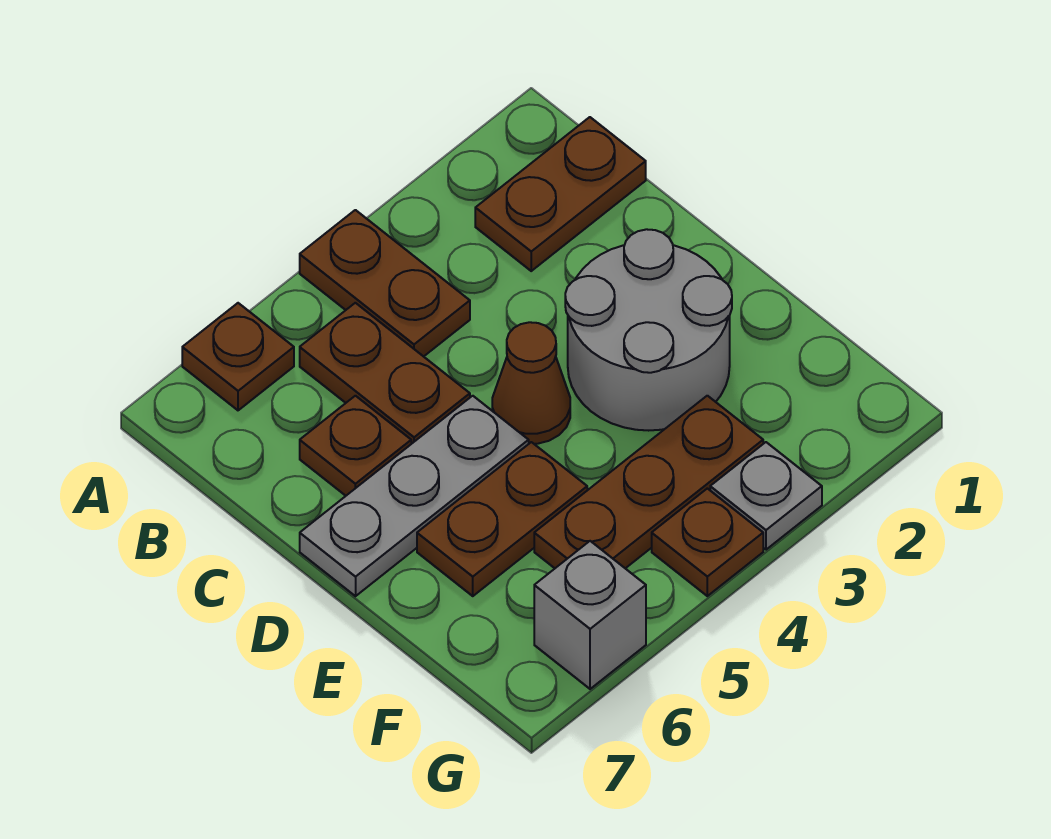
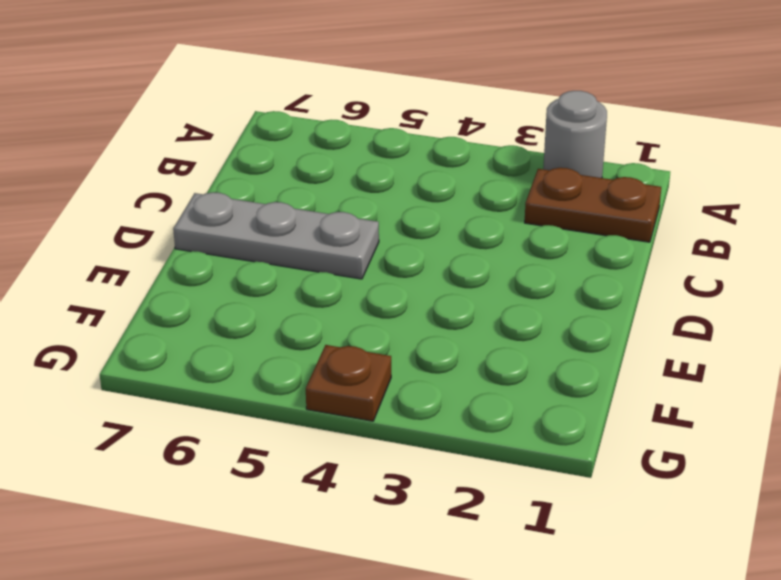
grey 1x1 round brick [543,91,607,178] -> none
none -> brown 1x2 plate [300,210,470,357]
none -> brown 1x1 plate [182,303,294,410]
none -> brown 1x2 plate [300,303,470,444]

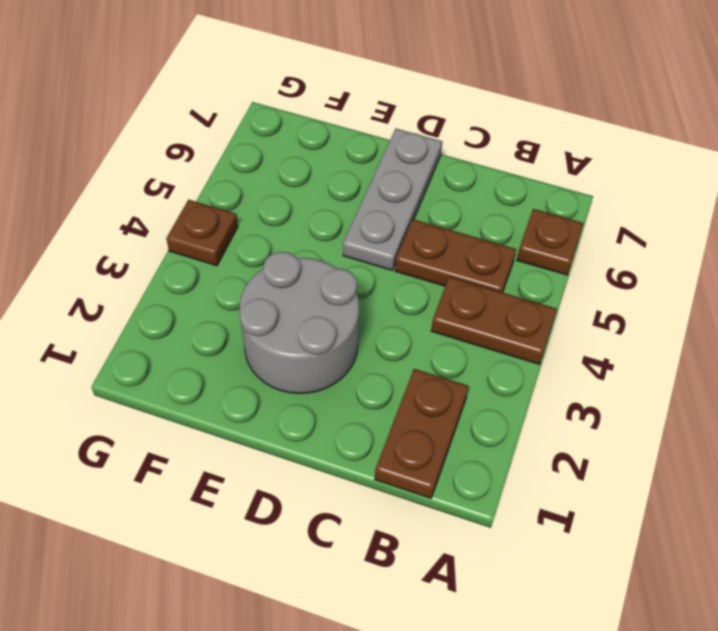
none -> brown 1x1 plate [300,396,411,496]
none -> brown 1x1 cone [492,322,570,444]
none -> brown 1x2 plate [417,442,587,596]

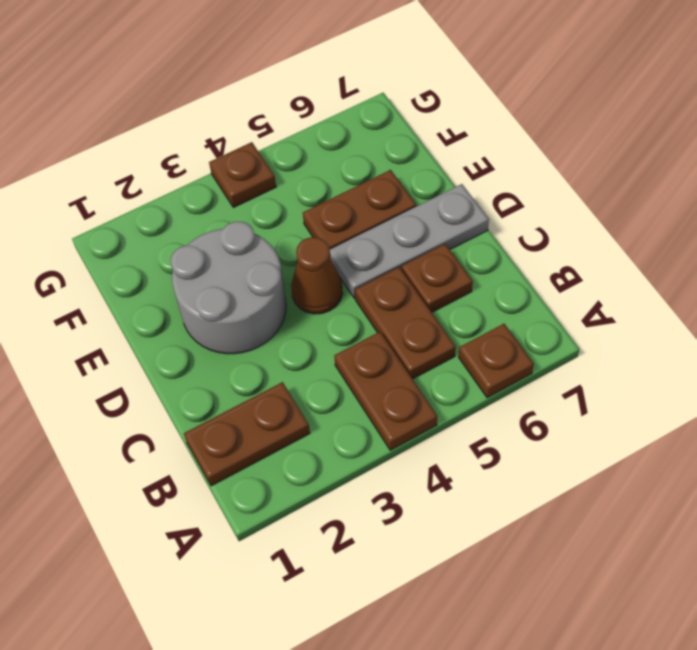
none -> brown 1x3 plate [534,396,763,568]
none -> grey 1x1 plate [710,442,822,550]
none -> grey 1x1 brick [534,541,646,689]

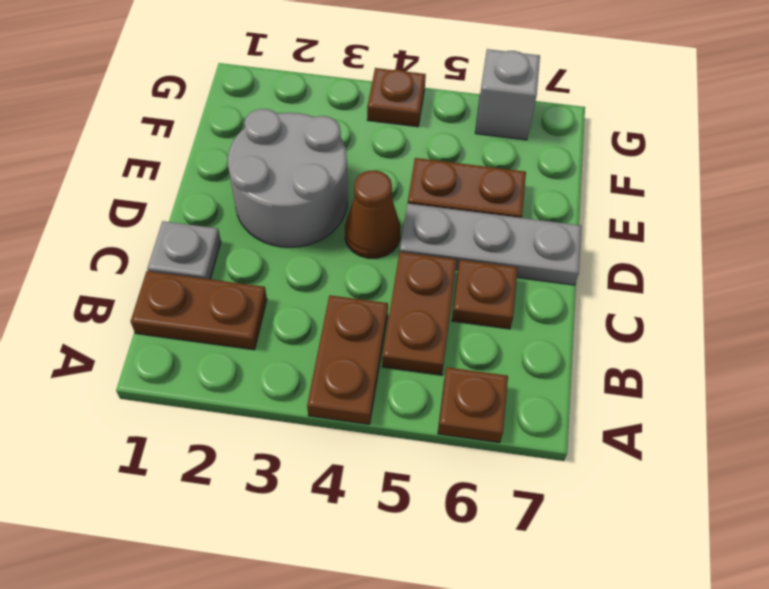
grey 1x1 plate [147,221,221,279] -> grey 1x1 plate moved to [710,442,822,550]
none -> brown 1x3 plate [534,396,763,568]

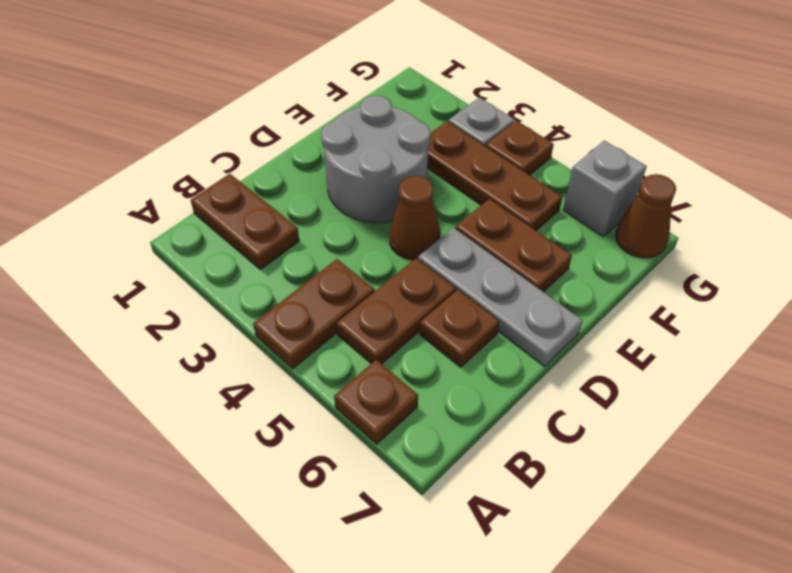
brown 1x1 cone [616,174,676,258] -> none

